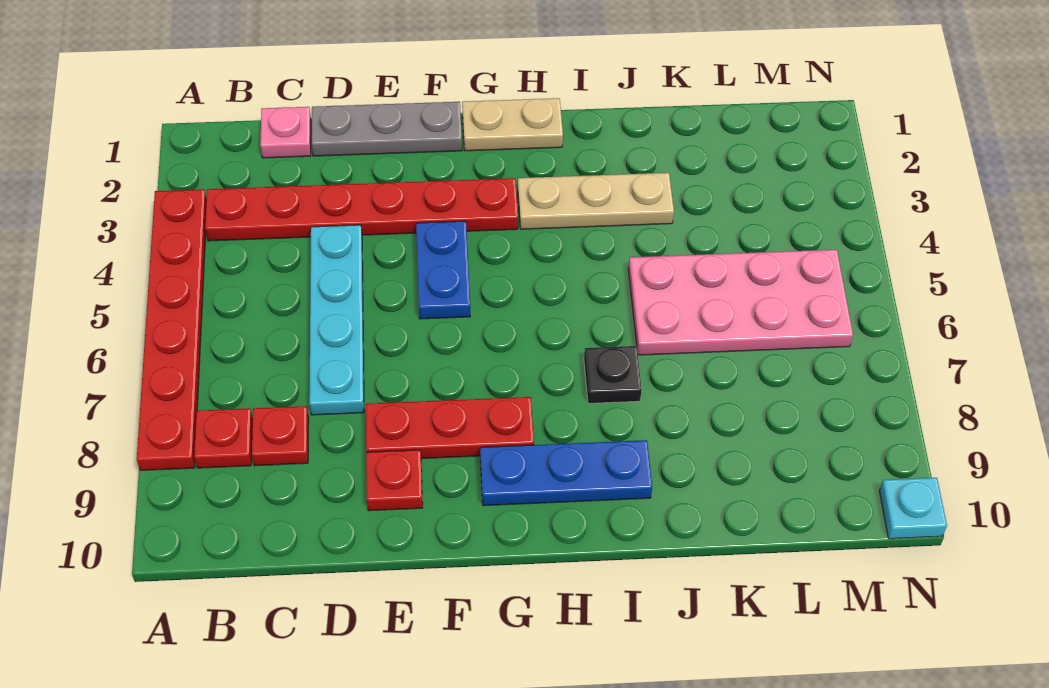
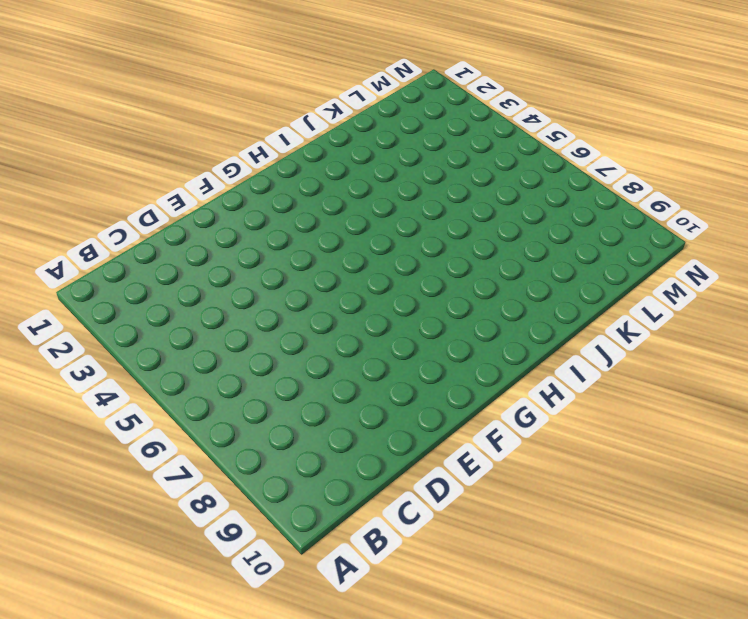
none -> red 1x6 plate [137,189,207,470]
none -> red 1x6 plate [205,178,518,241]
none -> red 1x1 plate [194,408,253,468]

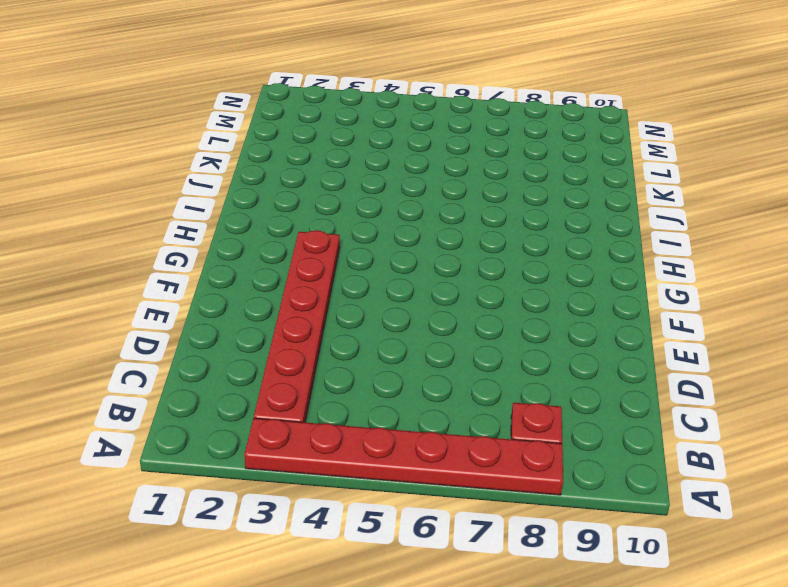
none -> pink 1x1 plate [260,107,311,158]
none -> red 1x1 plate [252,406,309,466]
none -> grey 1x3 plate [312,102,462,156]

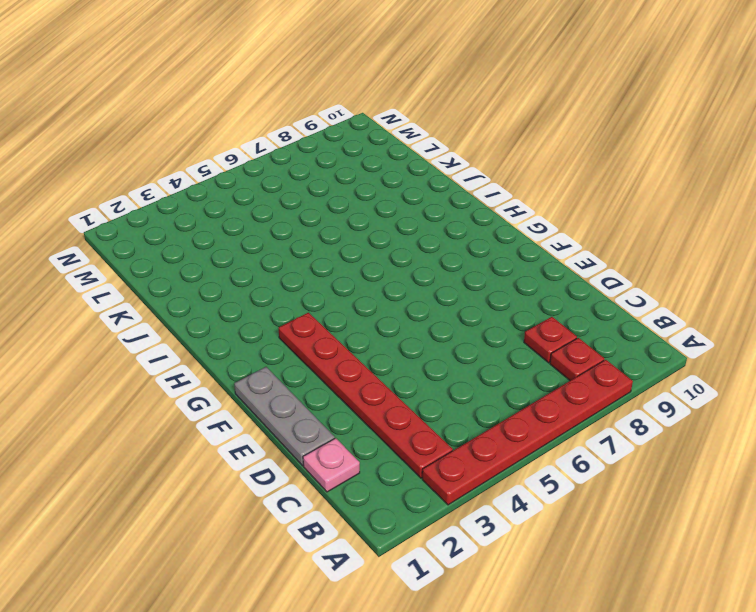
none -> cyan 1x4 plate [309,225,364,415]
none -> red 1x3 plate [366,397,534,459]
none -> red 1x1 plate [366,450,423,511]

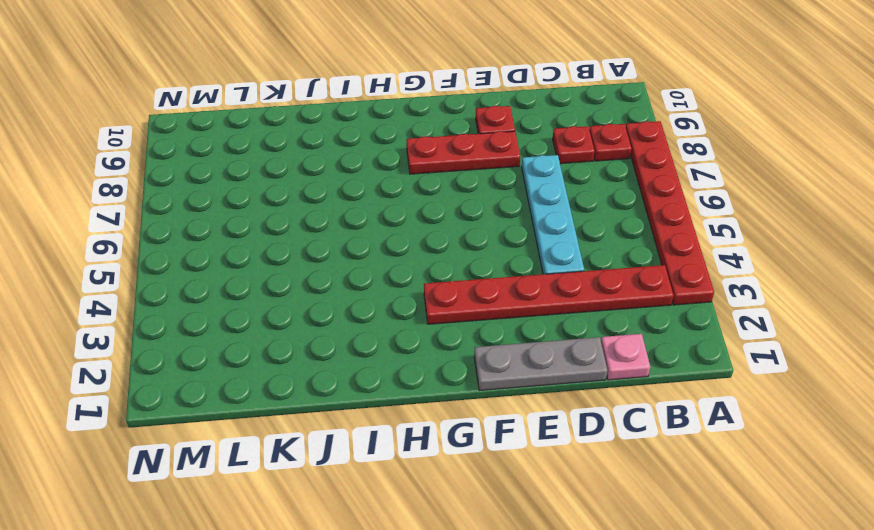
none -> blue 1x2 plate [416,221,470,319]
none -> tan 1x2 plate [462,98,563,151]
none -> blue 1x3 plate [480,440,652,506]

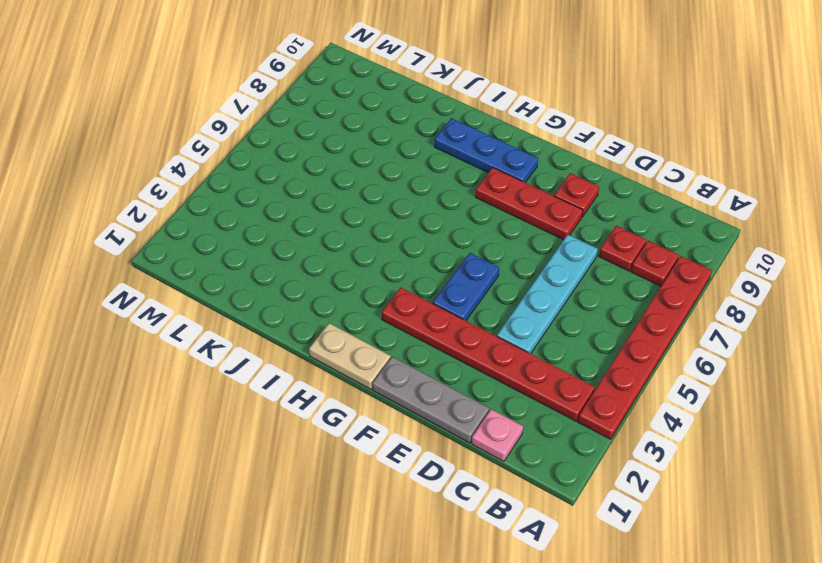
none -> tan 1x3 plate [518,173,674,229]
none -> black 1x1 plate [584,346,642,403]
none -> pink 2x4 plate [628,250,853,355]

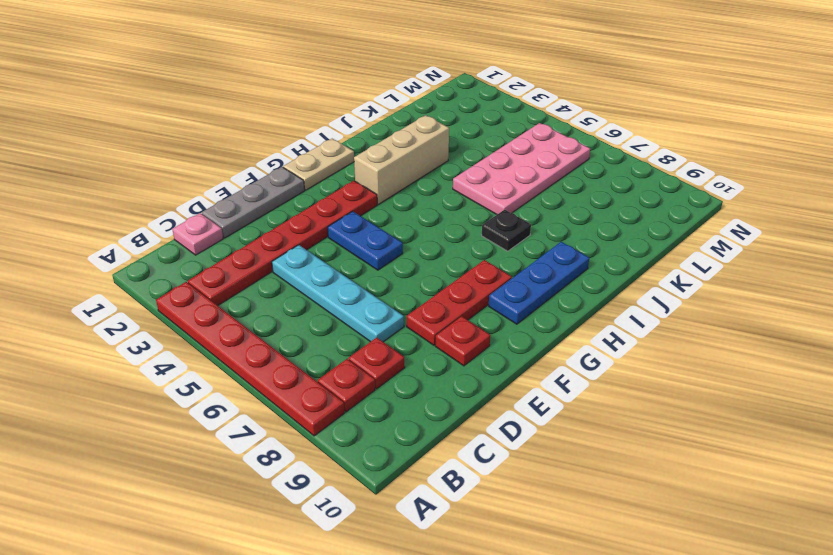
tan 1x3 brick [354,115,449,204] -> tan 1x3 plate [518,173,674,229]
none -> cyan 1x1 plate [879,478,947,539]

